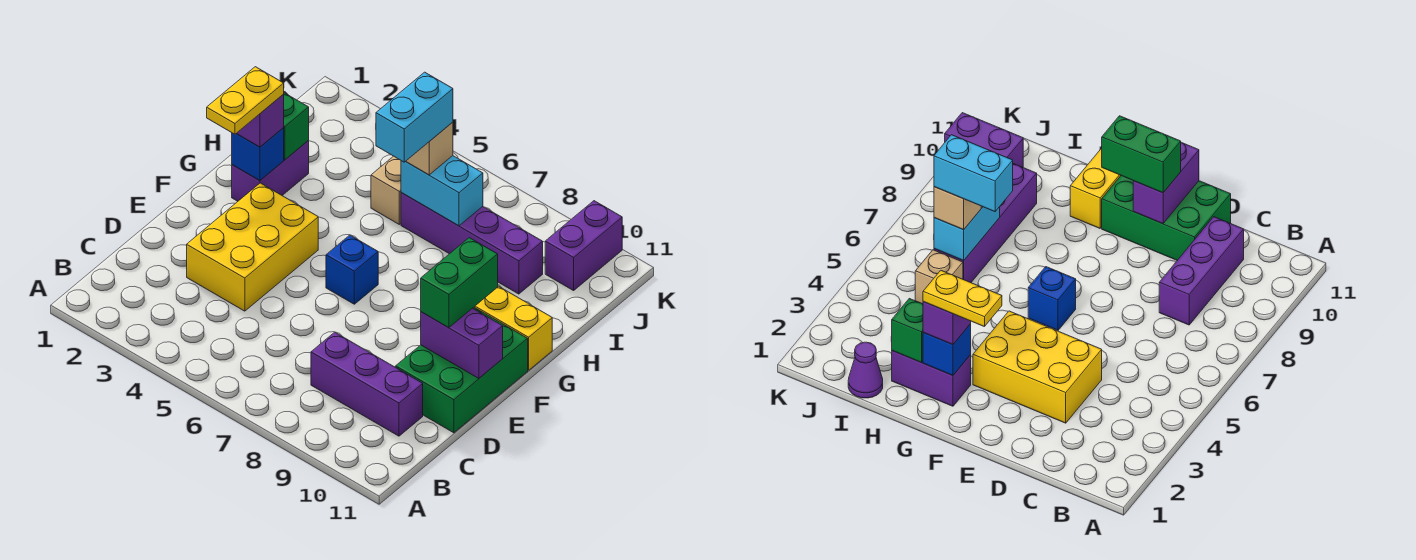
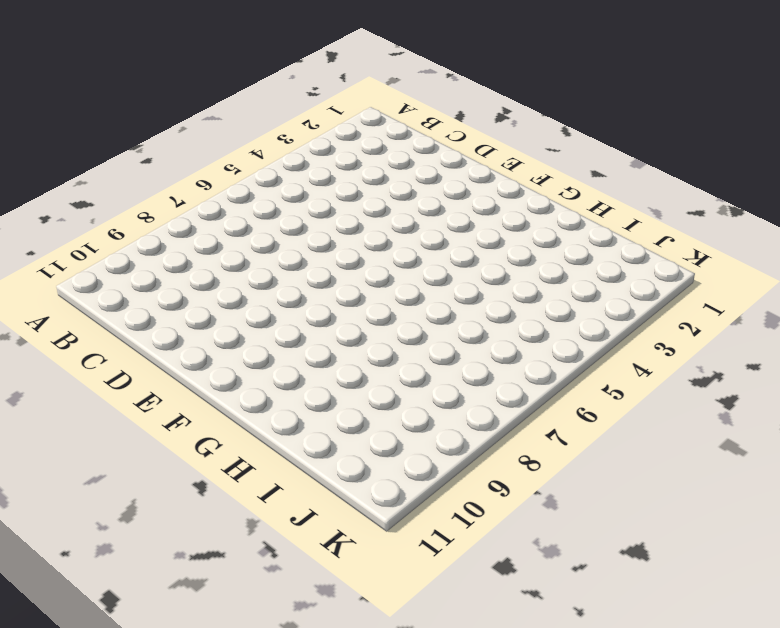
none -> purple 1x3 brick [311,332,423,436]
none -> yellow 2x3 brick [187,183,318,311]
none -> green 2x3 brick [396,307,528,433]

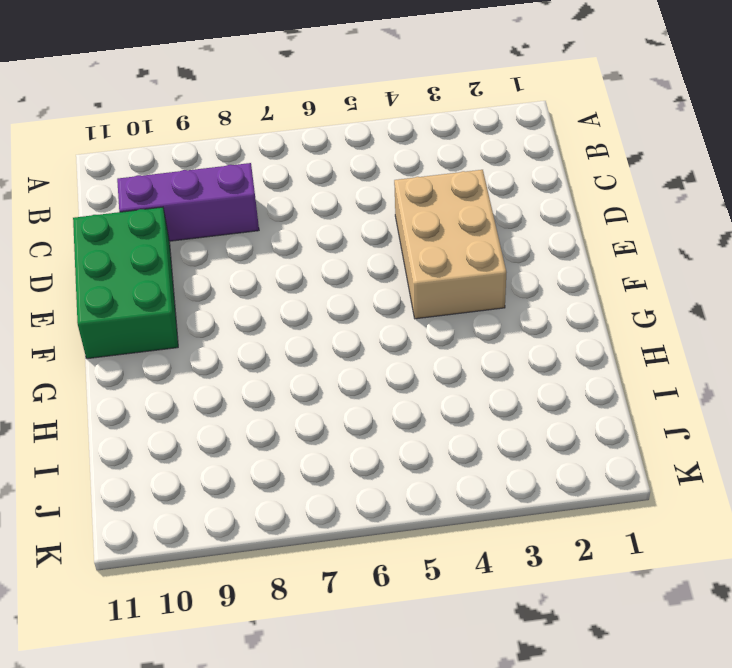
tan 2x3 brick [394,170,506,319] -> yellow 2x3 brick [187,183,318,311]
none -> blue 1x1 brick [326,235,378,304]
none -> purple 1x2 brick [232,141,309,201]
none -> yellow 1x2 brick [474,286,552,370]

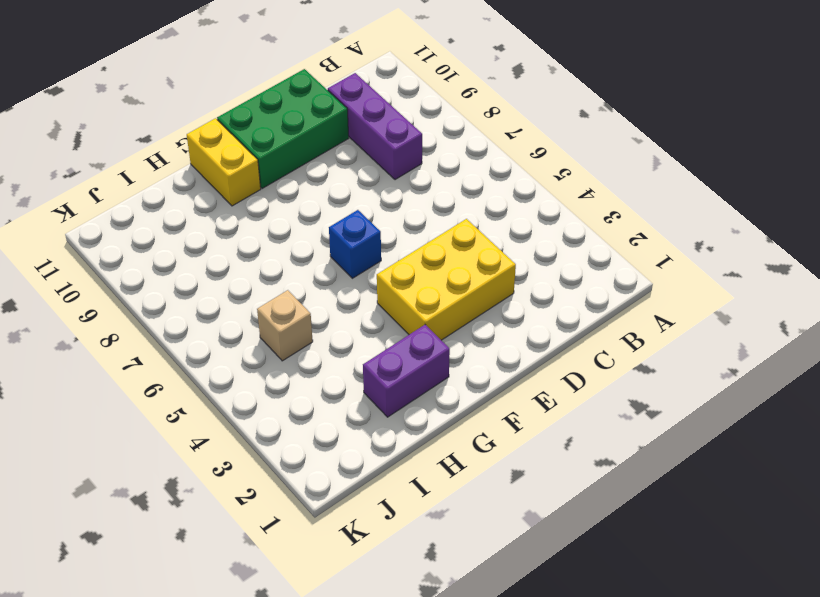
none -> purple 1x1 cone [848,342,883,398]
none -> purple 1x4 brick [401,193,543,294]
none -> purple 1x2 brick [545,201,622,291]

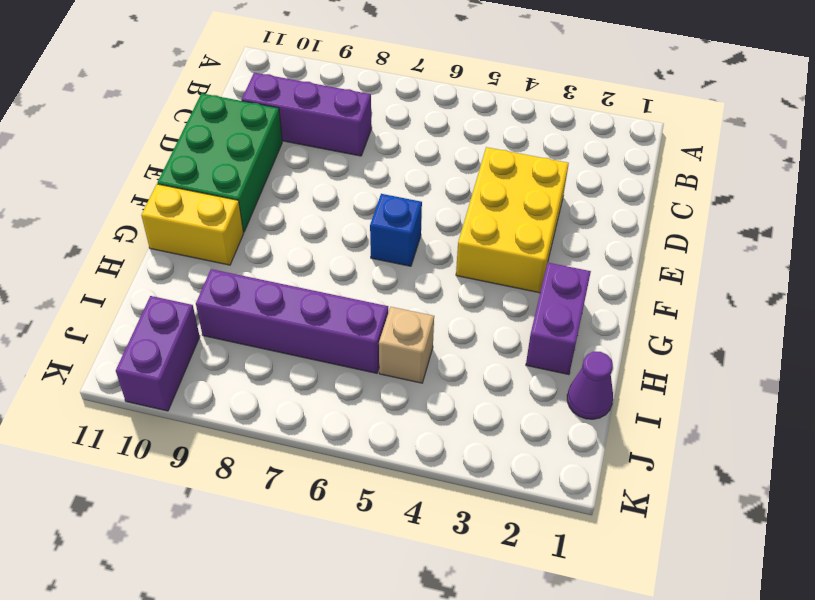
none -> purple 1x2 brick [421,308,503,378]
none -> blue 1x1 brick [232,128,284,181]
none -> green 1x1 brick [284,93,309,160]

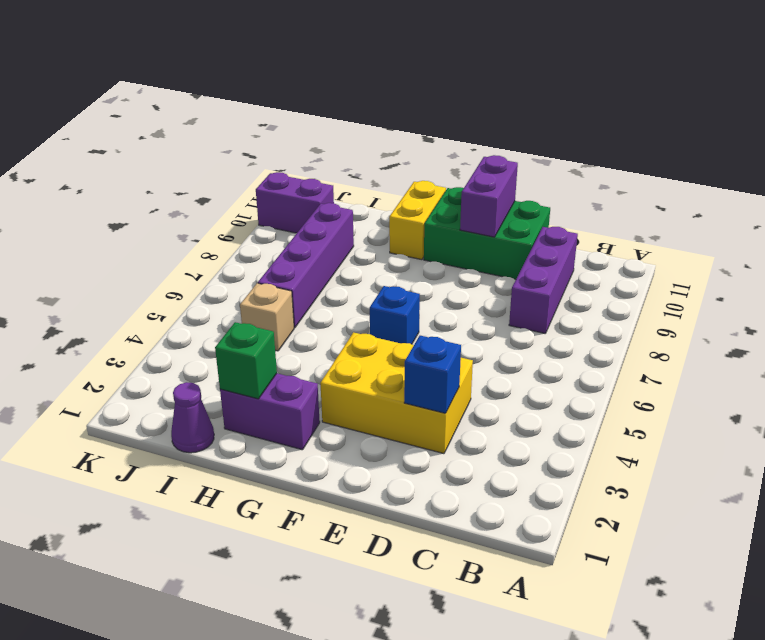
blue 1x1 brick [404,336,461,413] -> blue 1x1 brick moved to [232,128,284,181]
none -> cyan 1x2 brick [401,156,483,226]
none -> green 1x2 brick [421,238,498,328]
none -> purple 1x1 brick [236,94,284,147]

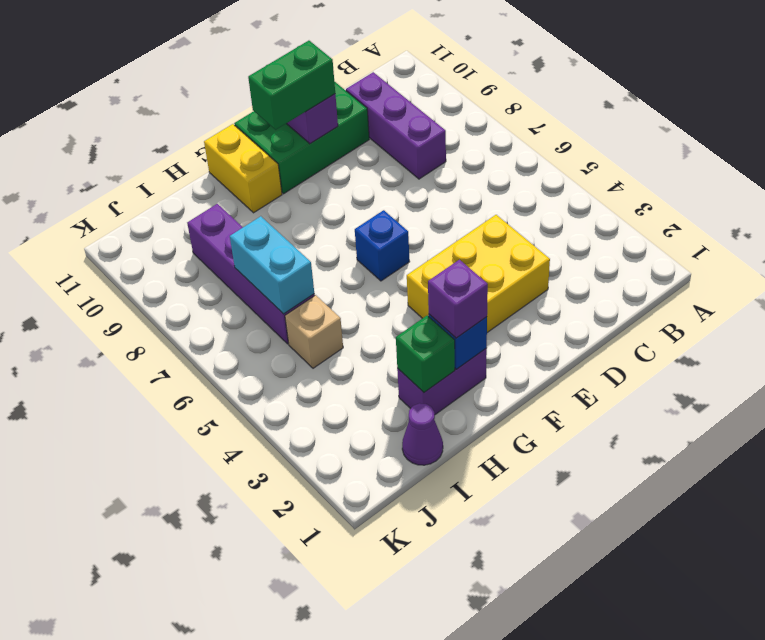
none -> purple 1x2 brick [545,201,622,291]
none -> tan 1x1 brick [406,122,453,175]
none -> yellow 1x2 plate [207,67,284,134]

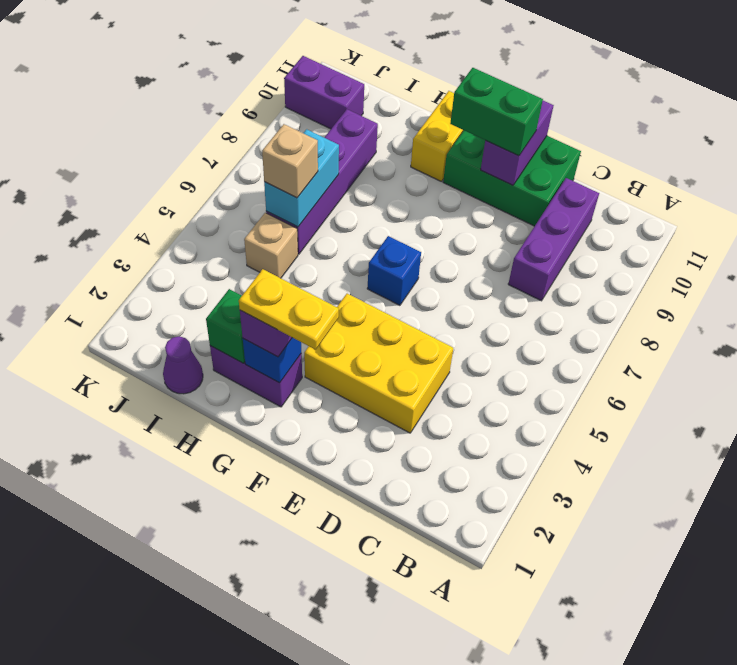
none -> cyan 1x2 brick [376,72,453,162]

